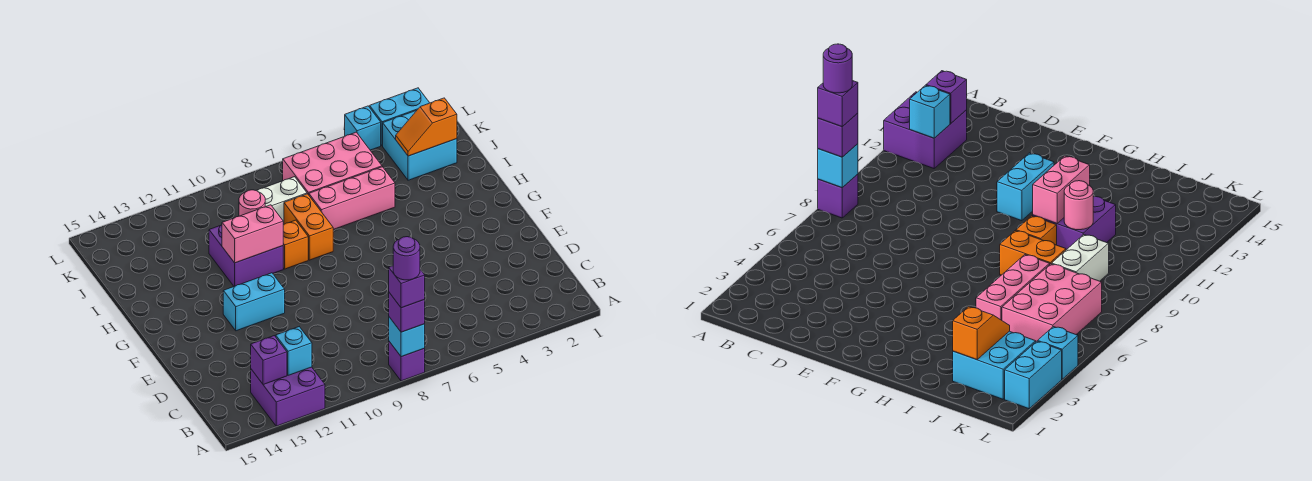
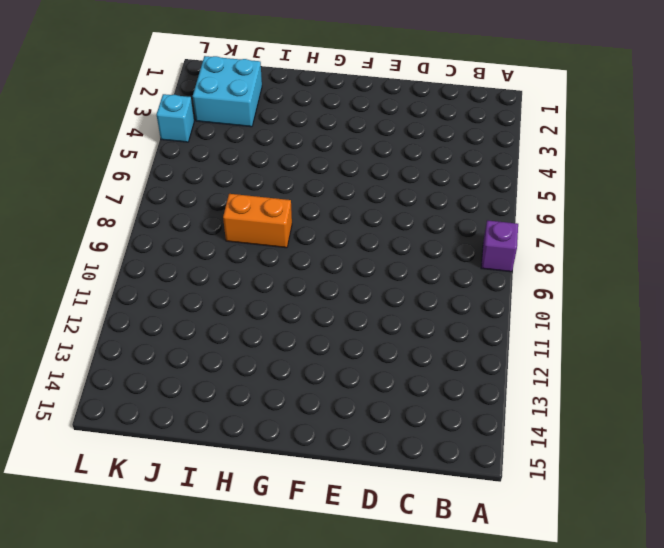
none -> purple 2x2 brick [251,367,325,426]
none -> cyan 1x2 brick [223,273,285,331]
none -> orange 1x1 brick [283,220,308,269]

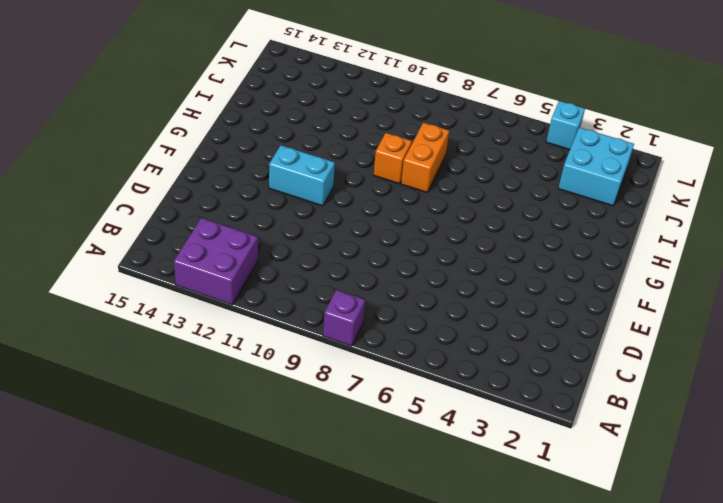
none -> purple 2x2 brick [209,225,283,286]
none -> pink 1x3 brick [309,167,395,230]
none -> pink 2x3 brick [283,132,382,195]

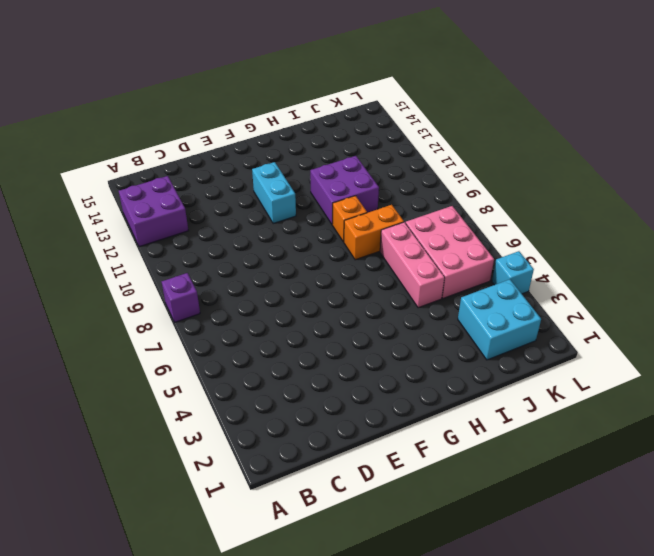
none -> white 1x2 brick [256,177,307,225]
none -> cyan 1x2 brick [370,88,429,146]
none -> cyan 1x1 brick [389,317,425,357]

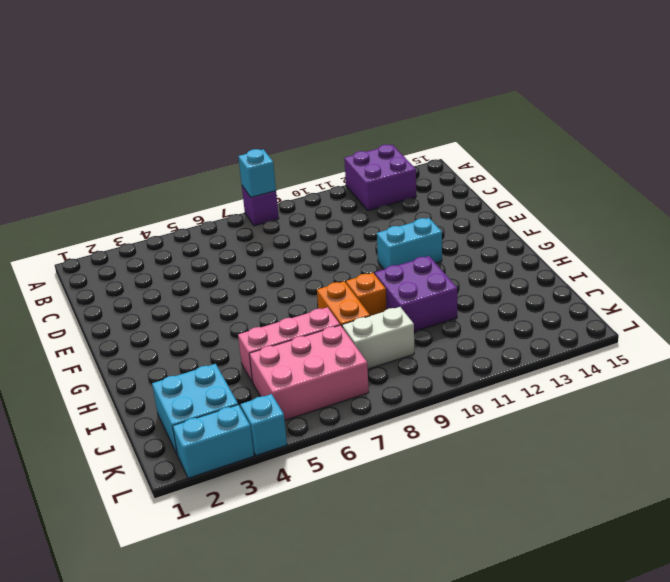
none -> cyan 1x1 brick [276,327,312,375]
none -> purple 1x1 brick [251,336,287,385]
none -> pink 1x2 brick [222,205,283,263]

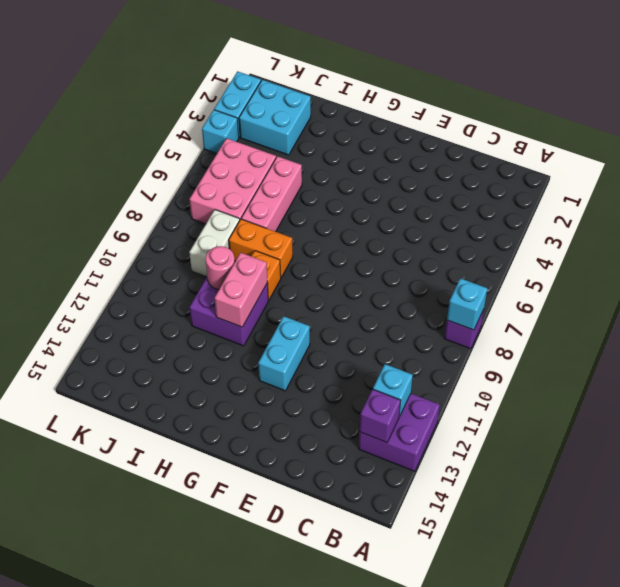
none -> orange 1x2 slope [396,98,457,156]
none -> purple 1x1 brick [389,293,425,332]
none -> purple 1x1 brick [389,266,425,308]

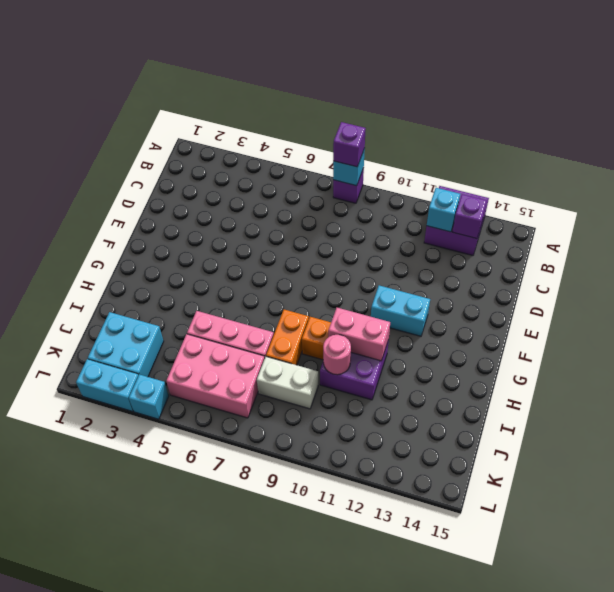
none -> orange 1x2 slope [396,98,457,156]
none -> purple 1x1 brick [389,266,425,308]
none -> purple 1x1 round brick [393,237,420,280]

